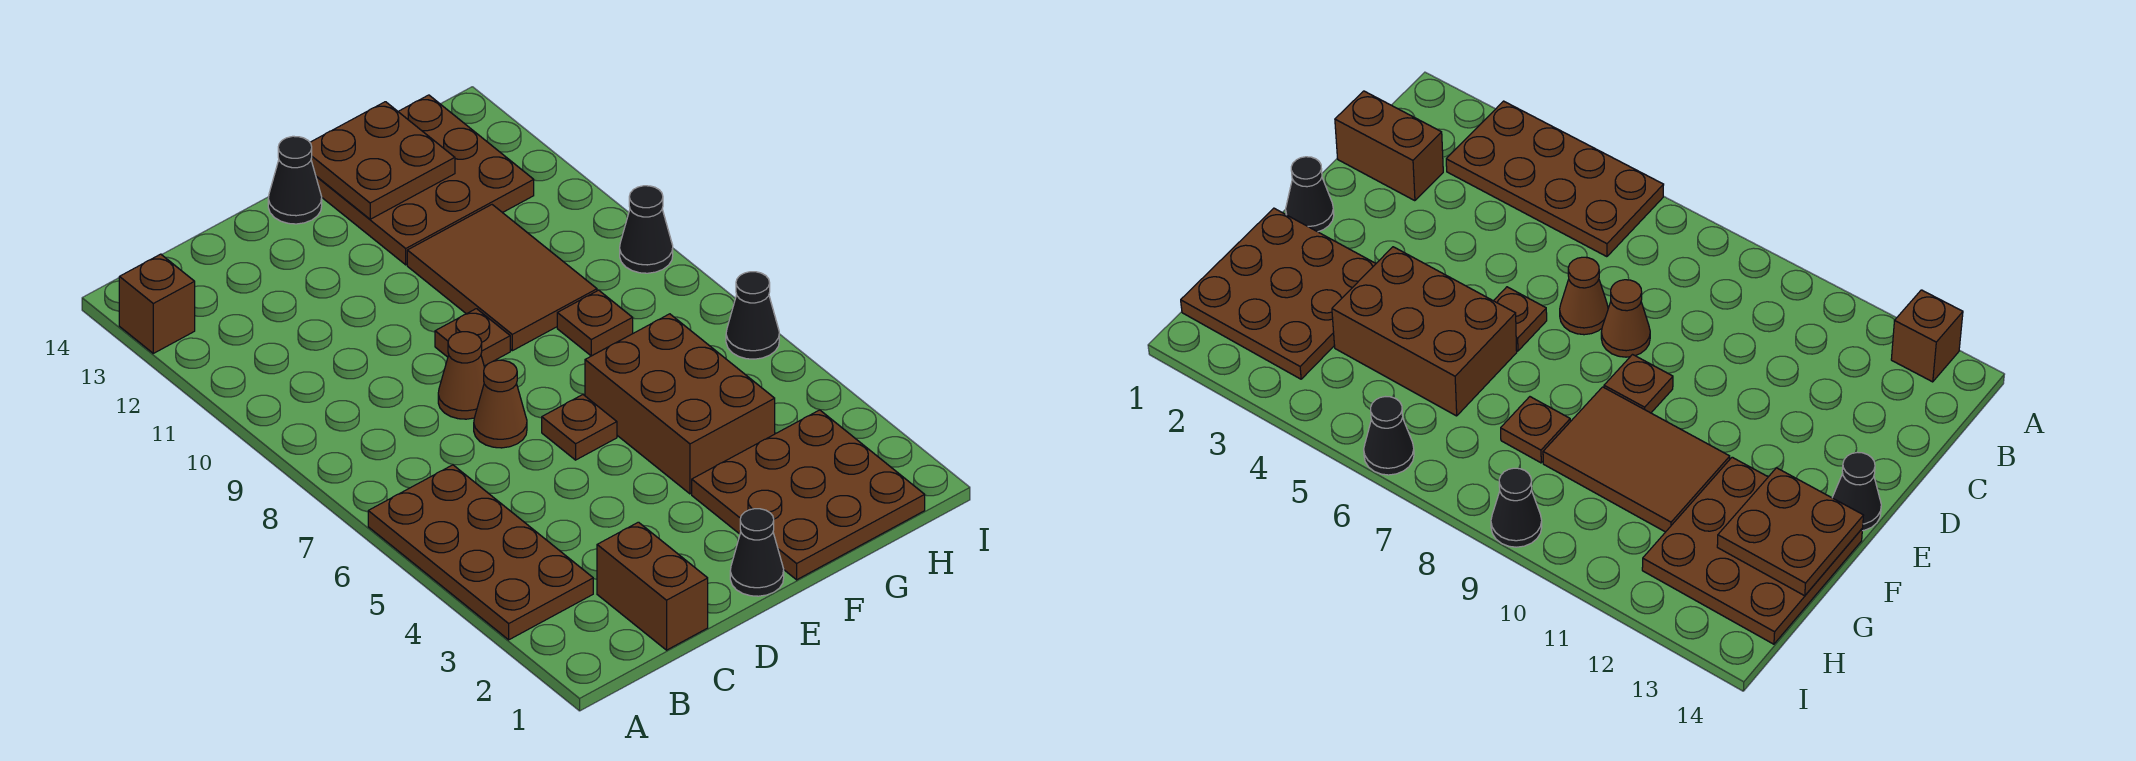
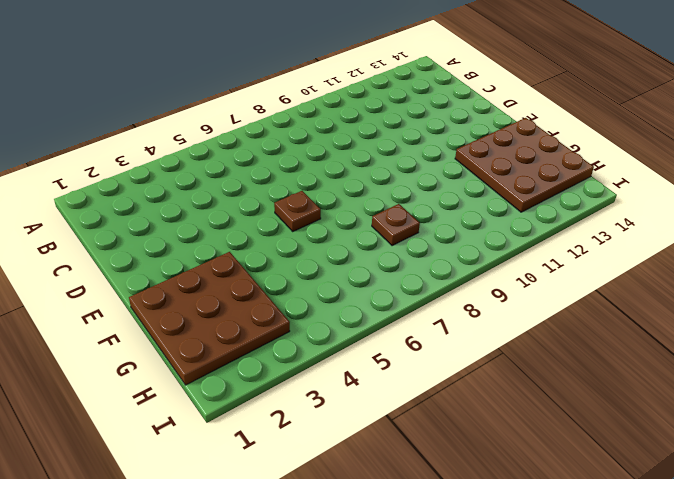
none -> brown 2x4 plate [368,465,593,640]
none -> brown 1x1 brick [119,254,195,353]
none -> brown 1x2 brick [597,522,708,650]

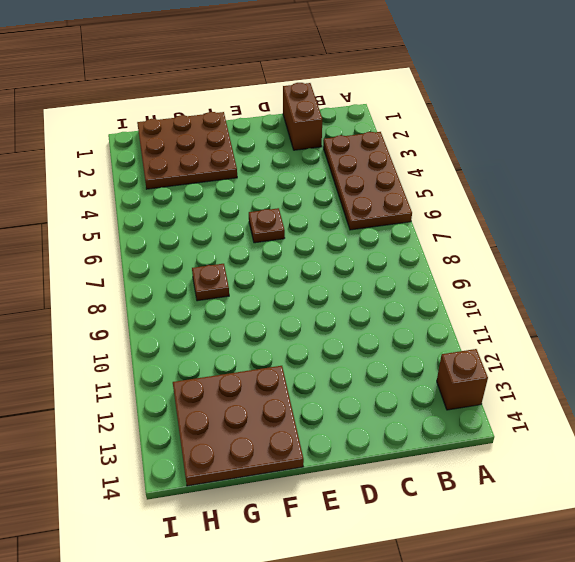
none -> brown 1x1 cone [474,360,527,448]
none -> brown 1x1 cone [438,332,485,419]
none -> black 1x1 cone [730,509,784,596]

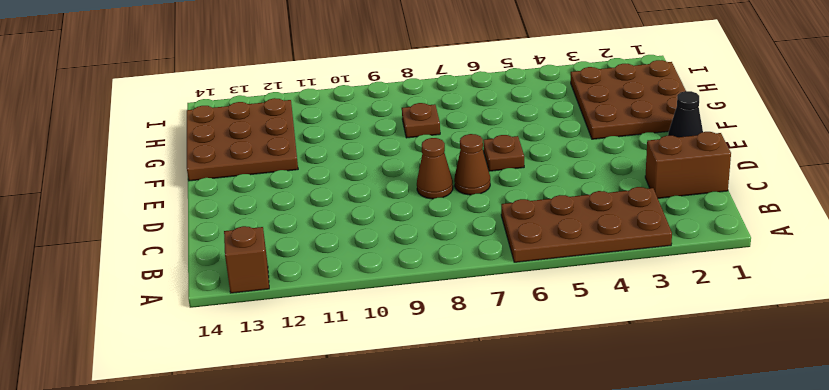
none -> brown 1x1 plate [435,309,510,366]
none -> black 1x1 cone [268,136,322,224]
none -> brown 2x3 brick [585,314,775,494]

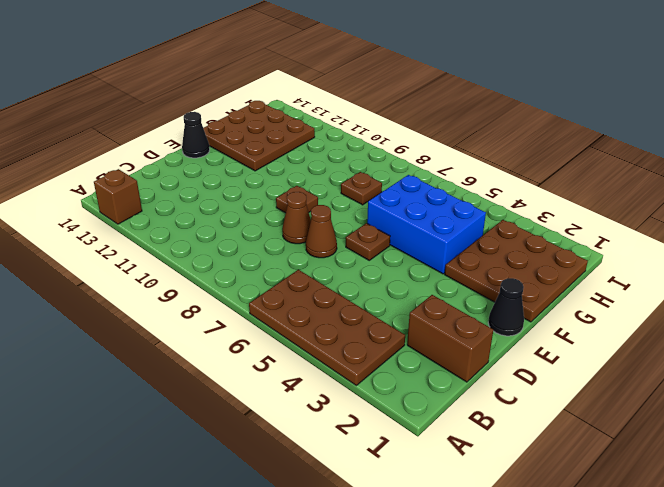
blue 2x3 brick [367,175,486,274] -> brown 2x3 brick [585,314,775,494]
none -> brown 2x3 tile [407,205,597,351]
none -> black 1x1 cone [726,272,779,359]
none -> black 1x1 cone [620,186,673,273]

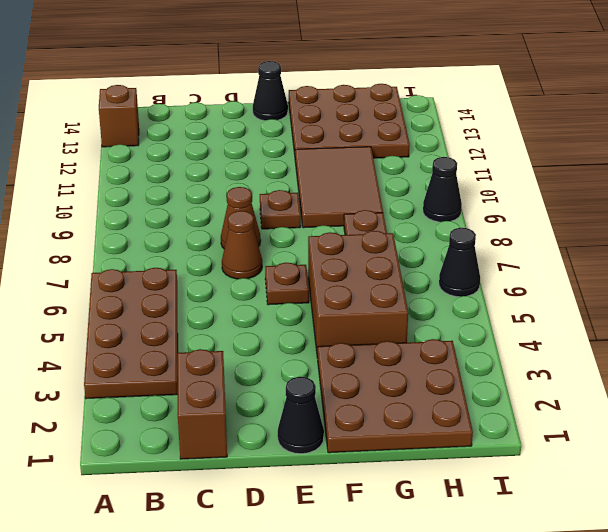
none -> brown 2x2 plate [310,102,455,219]

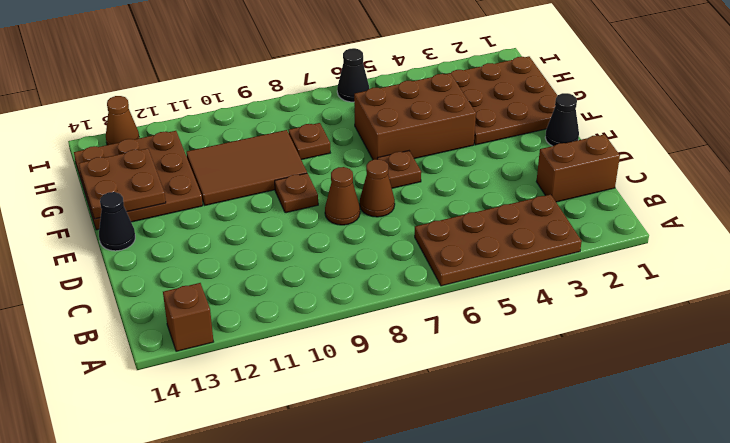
brown 1x1 cone [106,96,139,145] -> none
none -> black 1x1 cone [620,186,673,273]

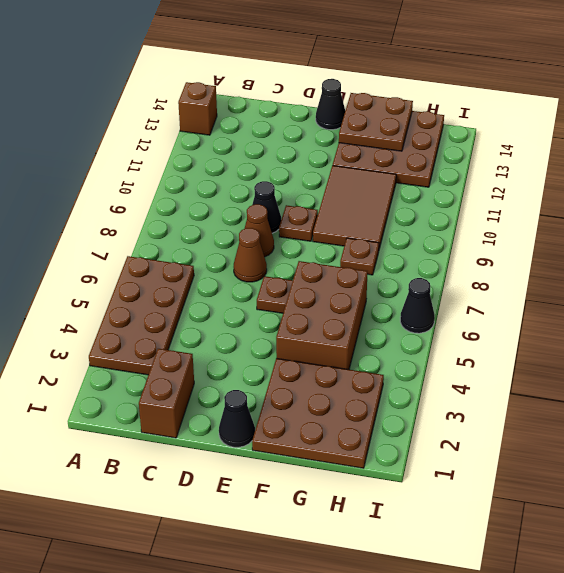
black 1x1 cone [252,181,281,233] -> black 1x1 cone moved to [620,186,673,273]

